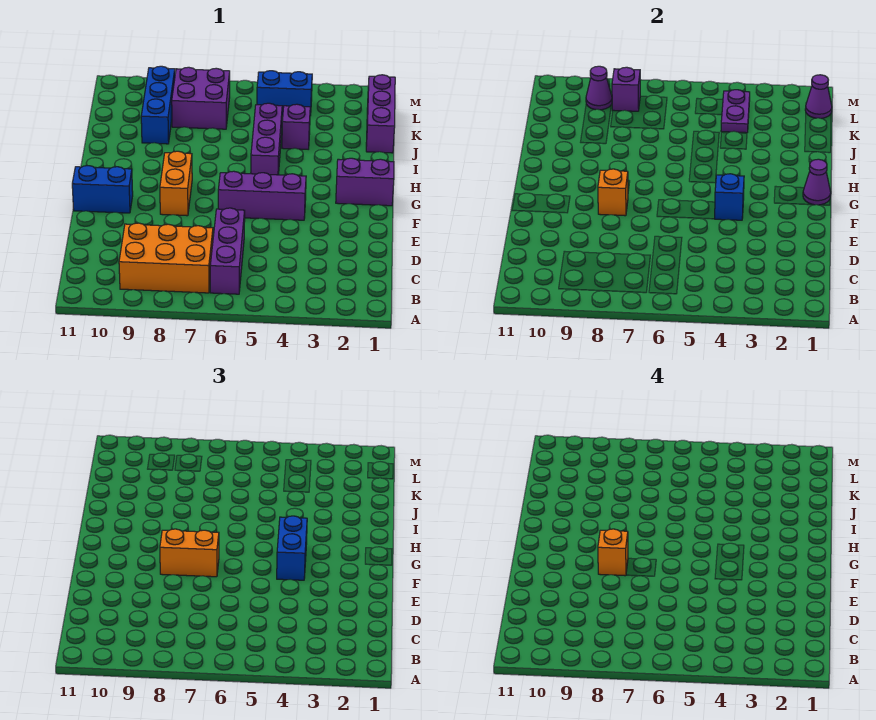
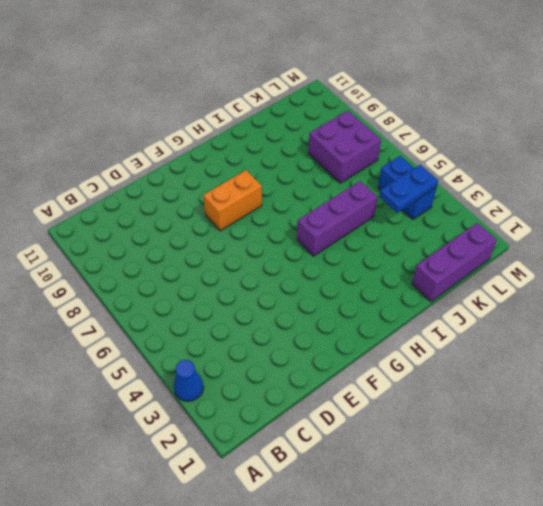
blue 1x1 cone [174,360,203,401] -> none
blue 1x2 plate [380,165,438,213] -> purple 1x2 plate [721,90,750,133]
none -> purple 1x3 brick [210,208,245,294]
none -> orange 2x3 brick [119,223,213,293]
none -> purple 1x3 brick [218,171,306,220]

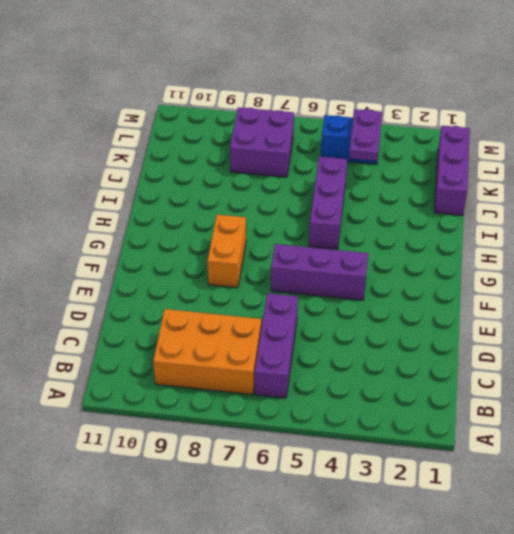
none -> blue 1x2 brick [72,166,133,213]
none -> purple 1x2 brick [336,158,394,206]
none -> purple 1x1 brick [282,104,310,149]

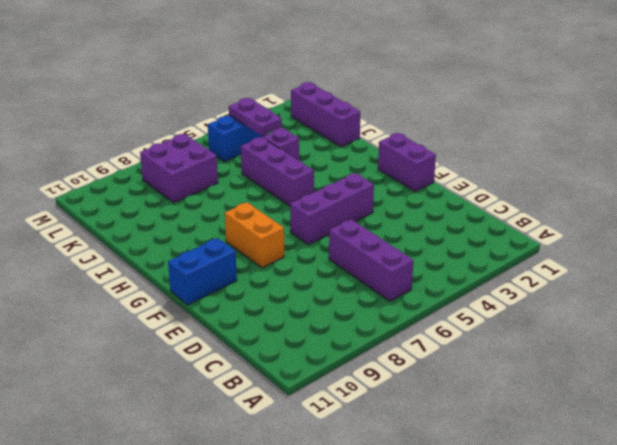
purple 1x2 brick [378,133,436,192] -> purple 1x2 brick turned to [336,158,394,206]
none -> orange 2x3 brick [119,223,213,293]
none -> blue 1x3 brick [141,66,175,144]
none -> blue 1x1 brick [715,174,744,220]

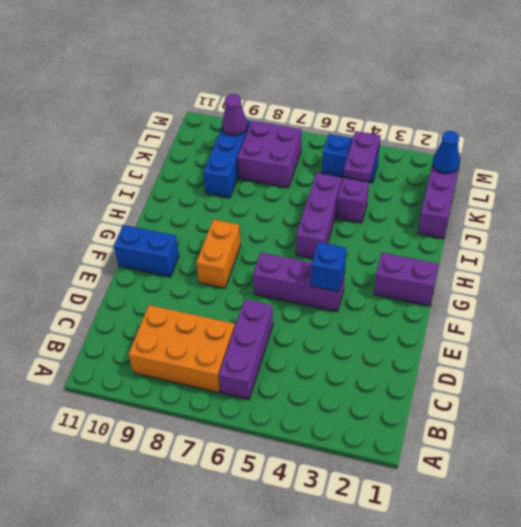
blue 1x1 cone [433,131,460,174] -> purple 1x1 cone [805,75,832,118]
none -> orange 1x1 brick [598,169,628,216]
none -> purple 1x1 cone [803,159,831,205]
none -> purple 1x1 brick [612,67,640,111]

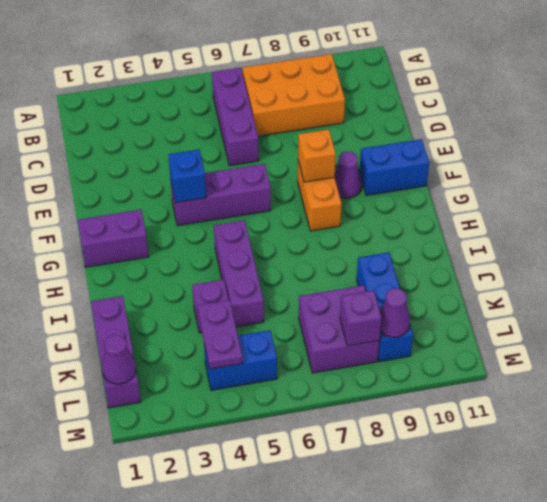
purple 1x1 cone [335,151,362,198] -> purple 1x1 cone moved to [803,159,831,205]
none -> blue 1x2 brick [277,516,307,580]
none -> orange 1x2 brick [160,529,219,577]
none -> orange 1x1 brick [598,529,628,576]

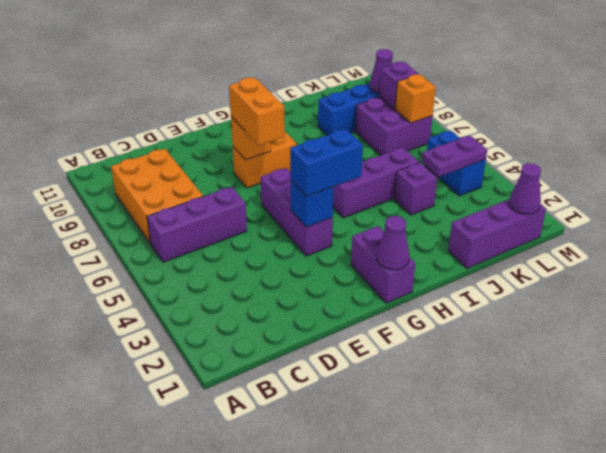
orange 1x1 brick [395,74,436,123] -> orange 1x1 brick moved to [598,529,628,576]
none -> blue 1x2 brick [72,166,133,213]

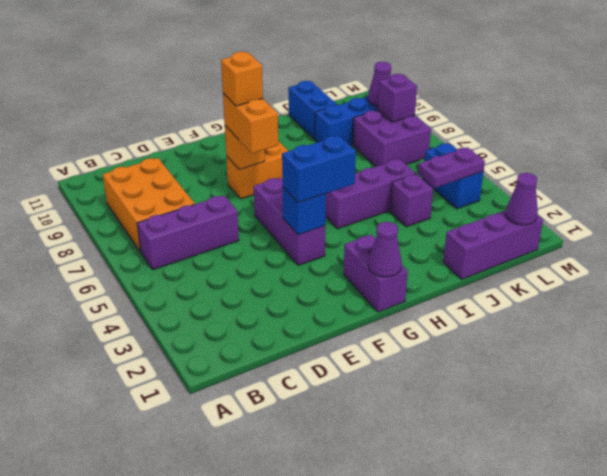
blue 1x2 brick [288,81,337,139] -> blue 1x2 brick moved to [72,166,133,213]

